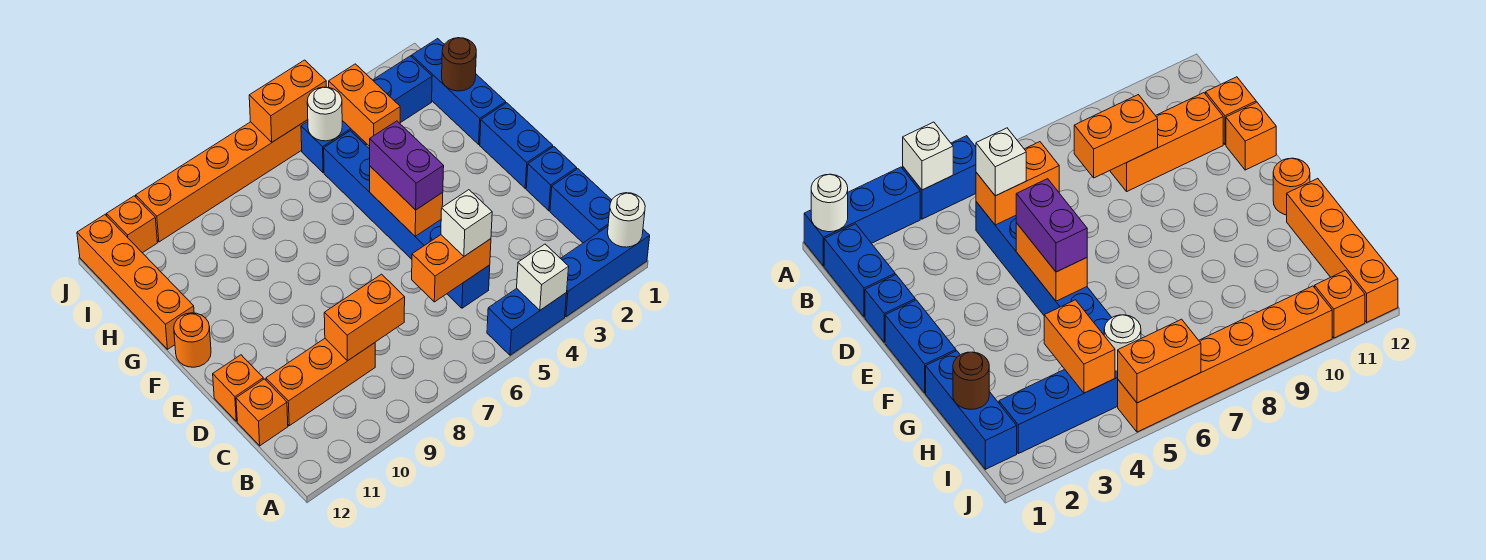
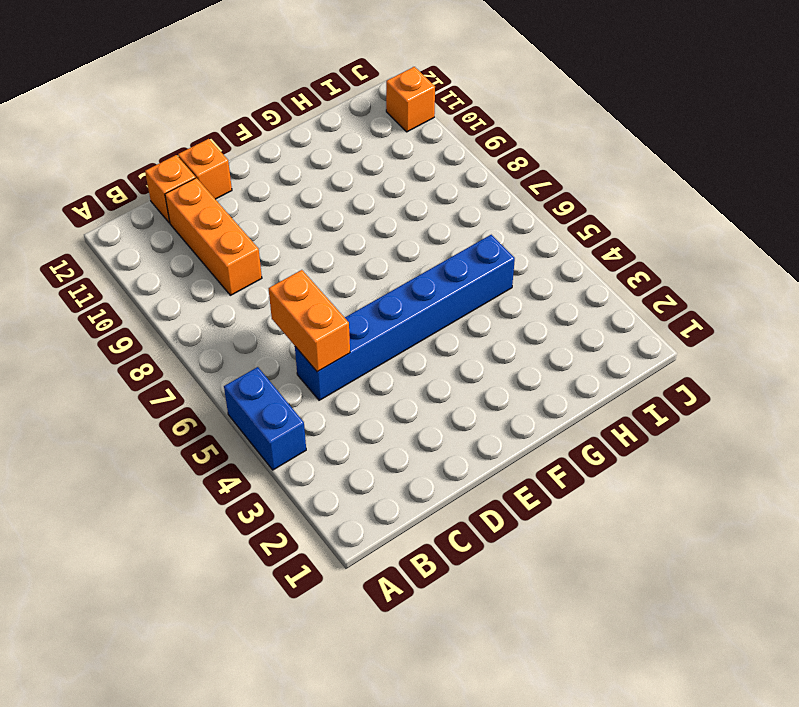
none -> blue 1x3 brick [561,226,650,317]
none -> blue 1x2 brick [550,169,612,243]
none -> blue 1x1 brick [526,147,577,211]

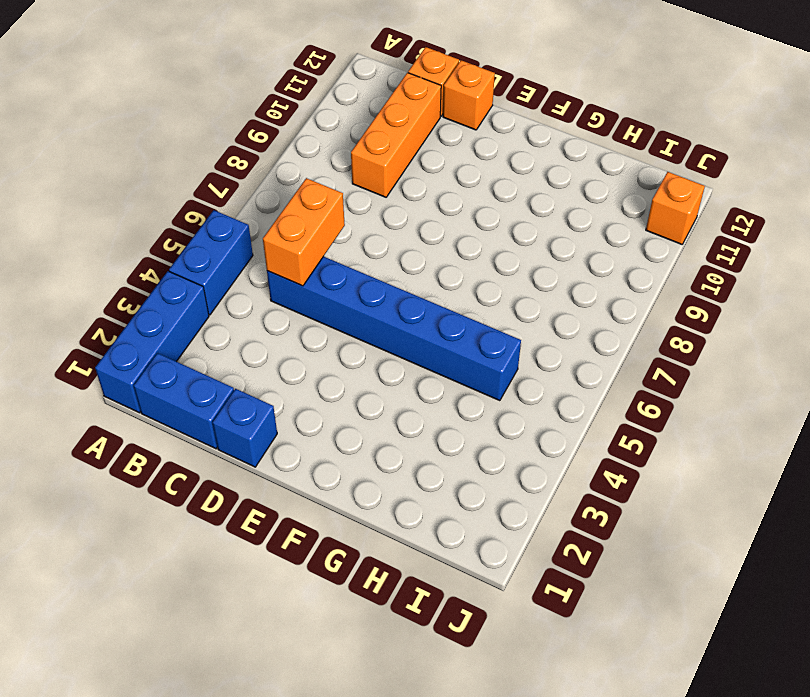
none -> blue 1x2 brick [480,103,553,188]
none -> orange 1x1 round brick [174,313,211,367]
none -> blue 1x3 brick [412,39,506,144]

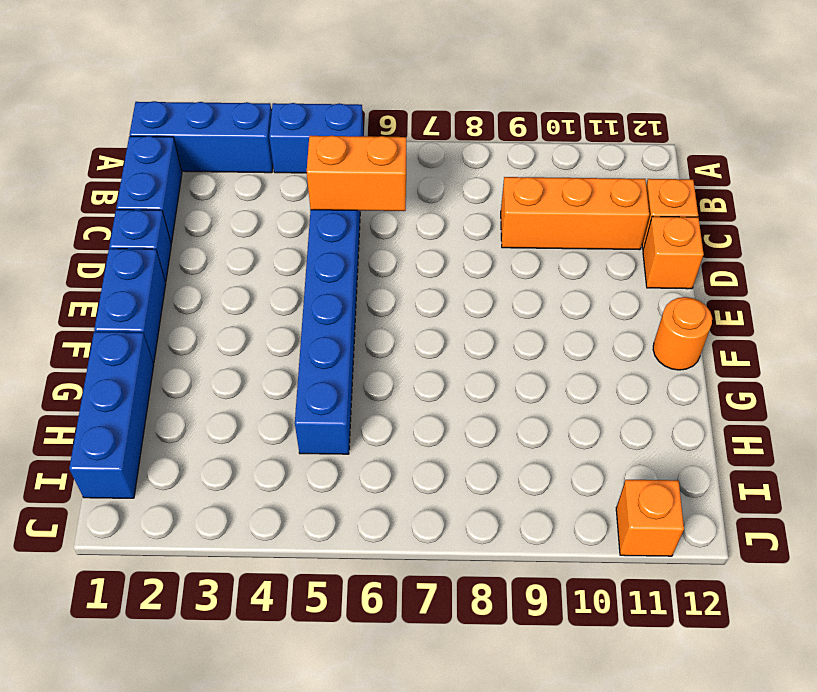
none -> orange 1x4 brick [77,215,194,349]
none -> blue 1x4 brick [301,56,432,173]
none -> orange 1x6 brick [136,120,308,242]

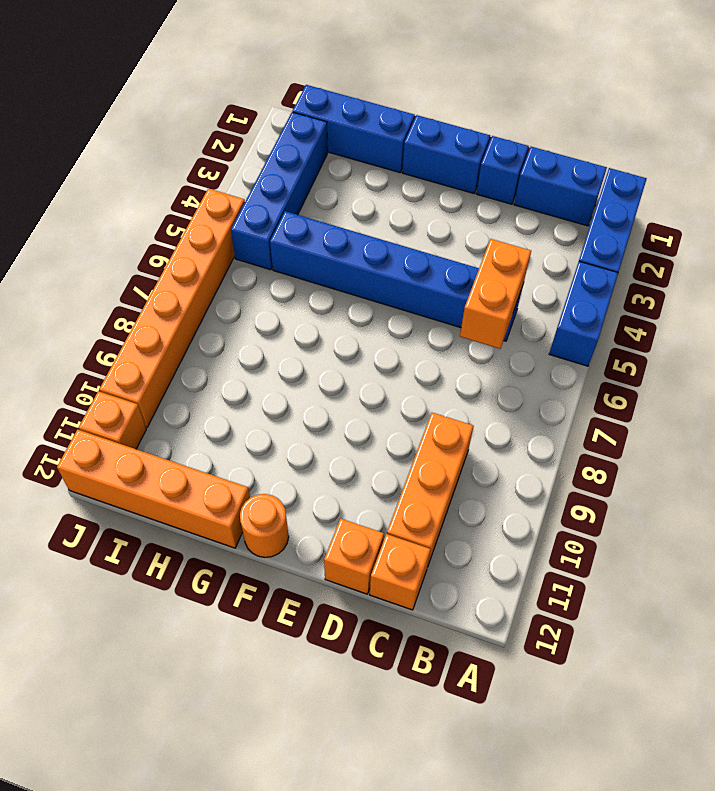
none -> white 1x1 round brick [608,193,645,247]
none -> white 1x1 brick [517,244,569,310]
none -> orange 1x2 brick [324,274,405,361]

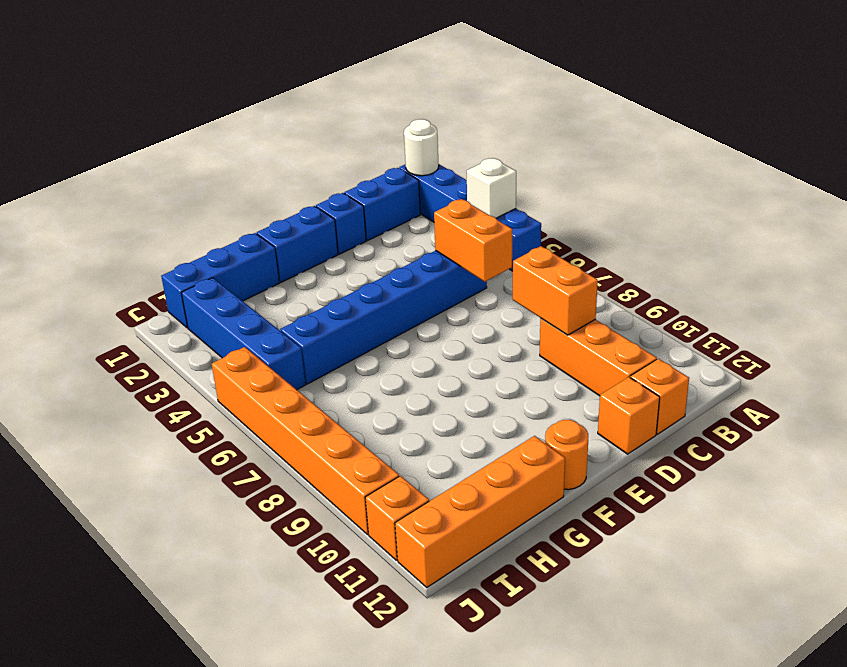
none -> orange 1x2 brick [370,166,443,236]
none -> brown 1x1 round brick [442,38,476,91]
none -> orange 1x2 brick [329,64,400,147]

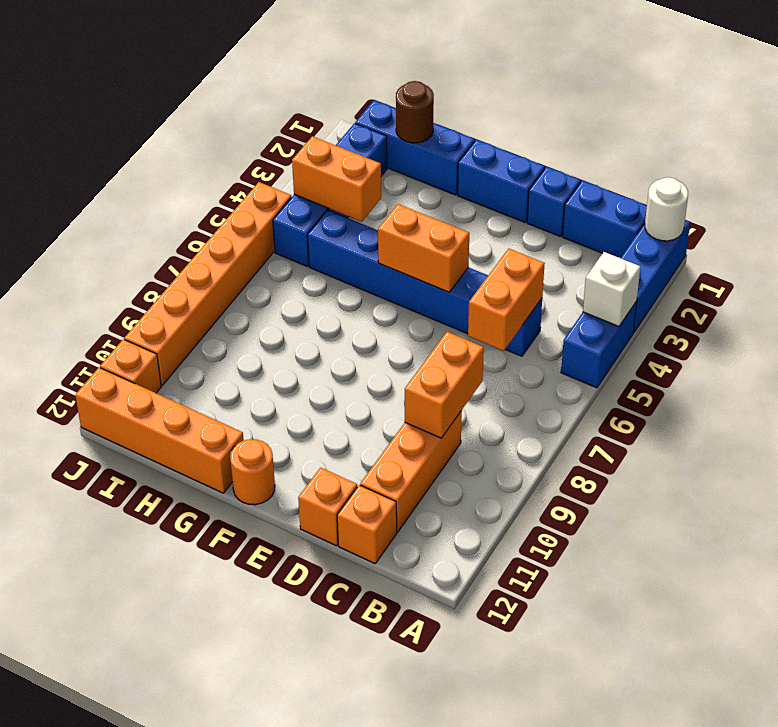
none -> white 1x1 round brick [307,87,342,141]
none -> orange 1x2 brick [249,60,326,142]
none -> white 1x1 brick [441,190,492,256]

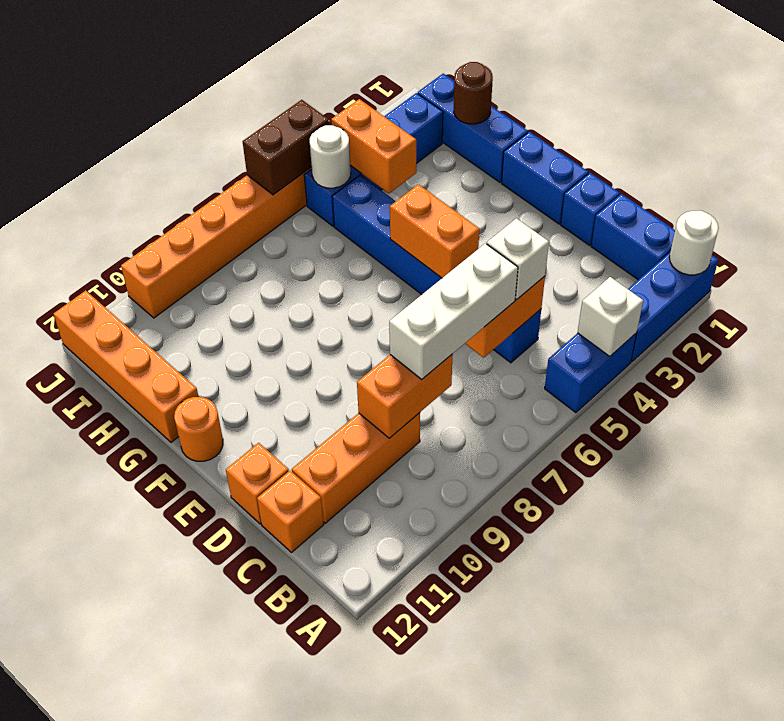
white 1x3 brick [389,243,518,379] -> none
brown 1x2 brick [242,100,329,195] -> orange 1x2 brick [249,60,326,142]
none -> orange 1x1 brick [107,196,158,253]
none -> purple 1x2 brick [370,121,444,210]

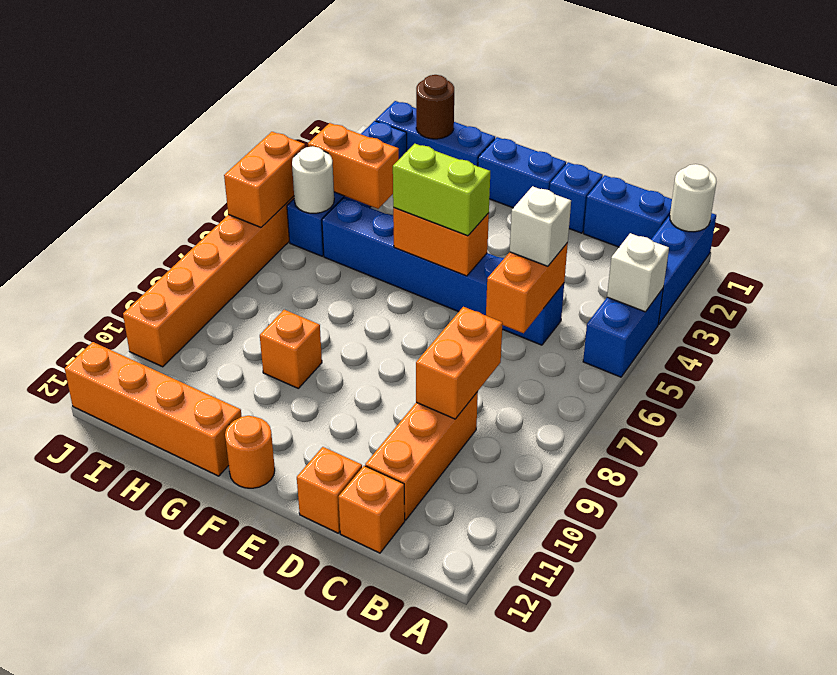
lime 1x2 brick [393,144,490,236] -> purple 1x2 brick [370,121,444,210]
orange 1x1 brick [260,310,322,388] -> orange 1x1 brick moved to [107,196,158,253]

